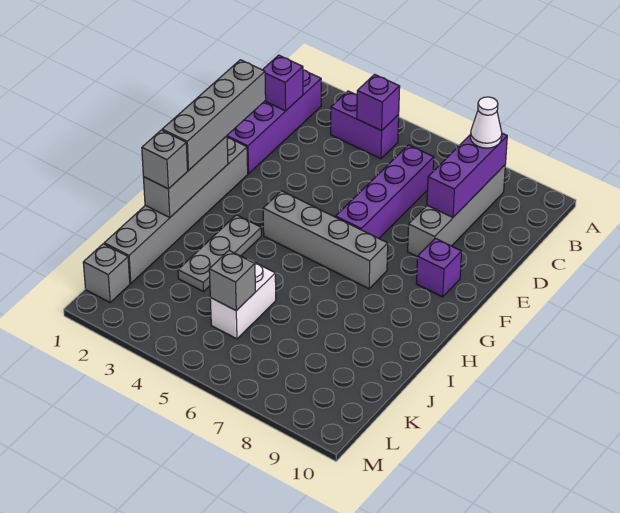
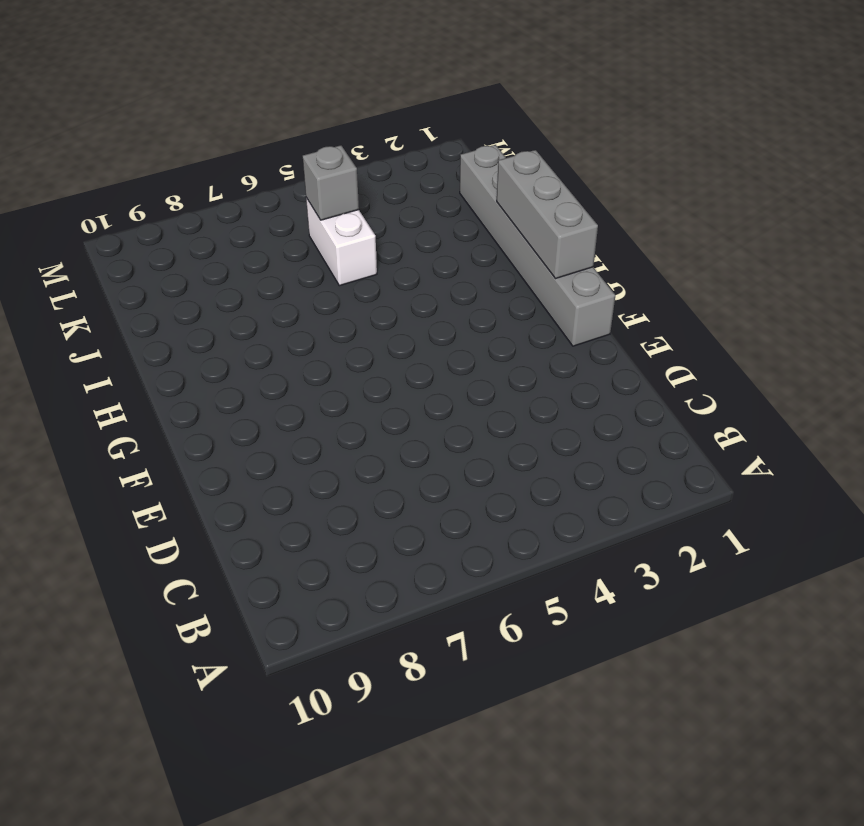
none -> purple 1x4 brick [227,70,321,174]
none -> purple 1x2 brick [331,91,399,159]
none -> grey 1x4 brick [408,165,505,257]

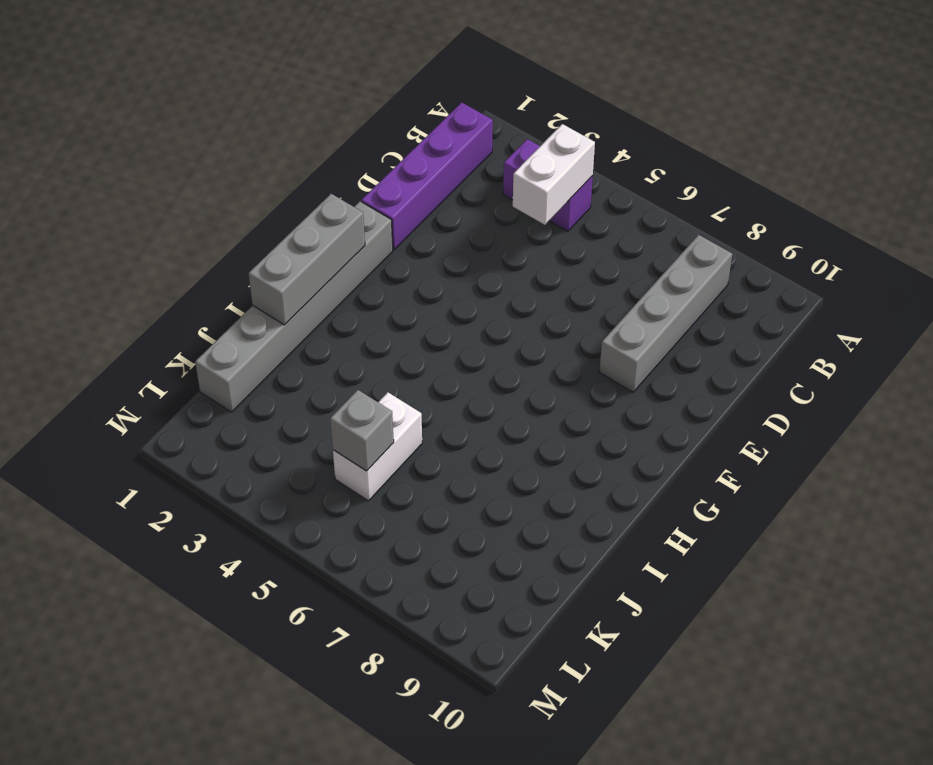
white 1x2 brick [513,124,595,225] -> purple 1x1 brick [357,74,400,131]
none -> purple 1x4 brick [336,145,434,238]
none -> purple 1x1 brick [416,238,462,297]
none -> grey 1x4 brick [263,191,388,289]

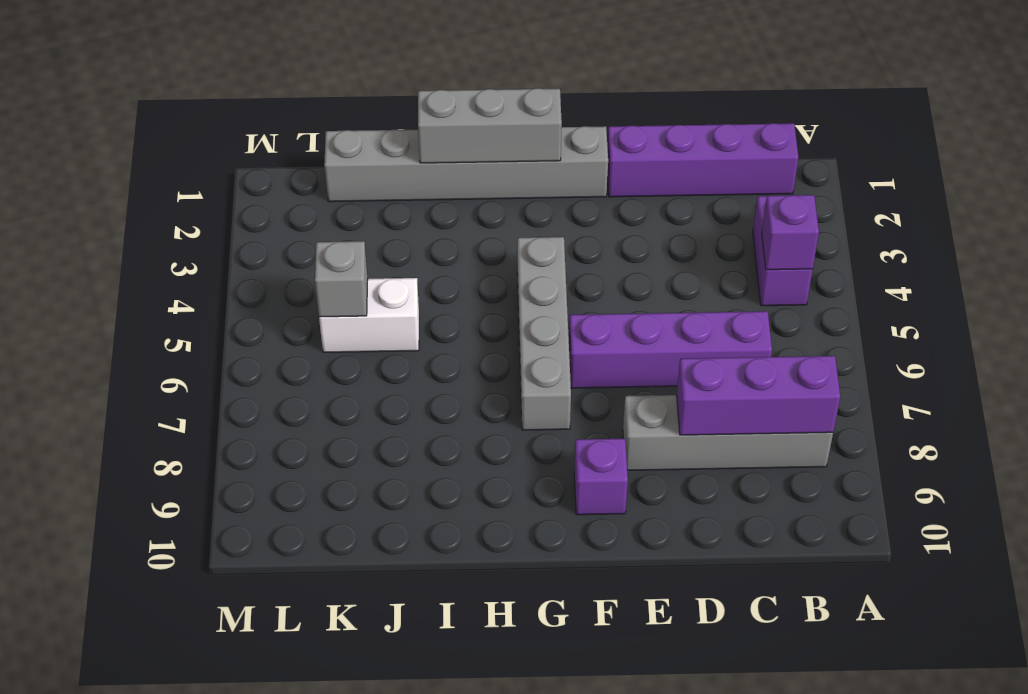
none -> grey 1x3 plate [178,215,261,292]
none -> grey 1x1 brick [83,244,130,302]
none -> purple 1x1 brick [263,55,303,111]

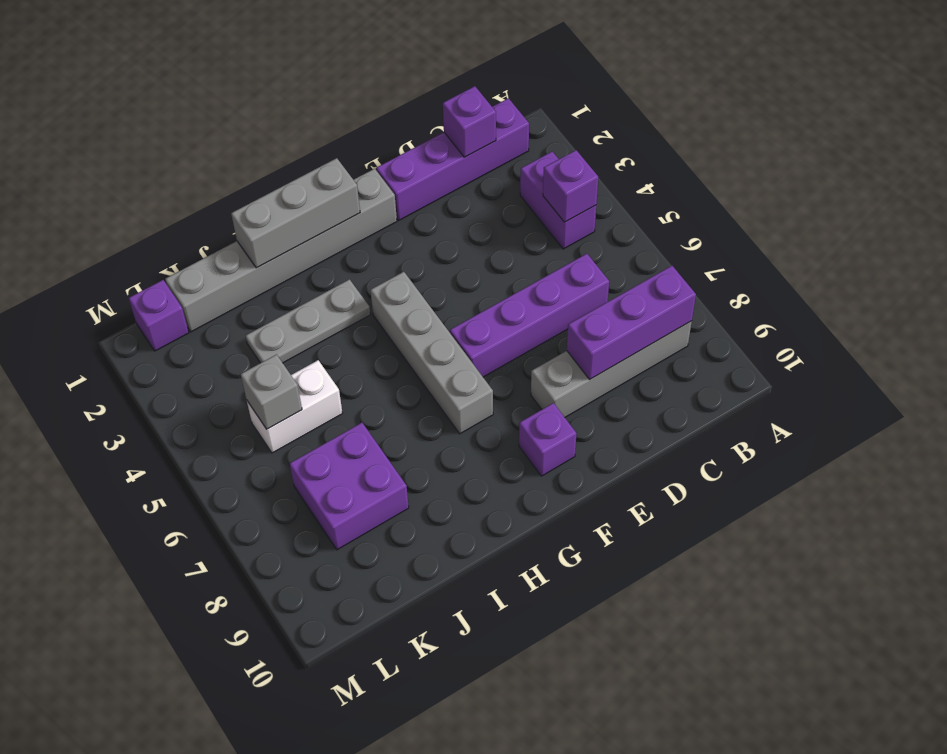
purple 2x2 brick [290,423,409,550] -> none
purple 1x1 brick [129,280,189,351] -> grey 1x1 brick [83,244,130,302]
none -> white 1x1 cone [470,97,502,148]
none -> grey 1x4 brick [162,60,266,170]
none -> grey 1x1 brick [142,130,188,189]

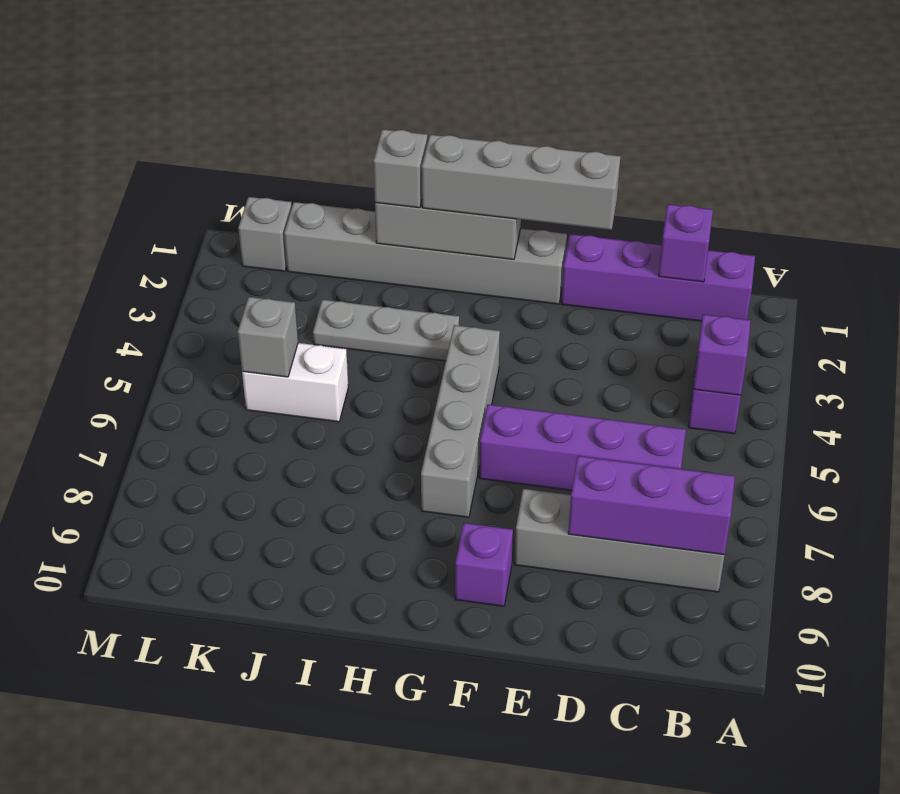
none -> white 1x1 cone [470,97,502,148]

